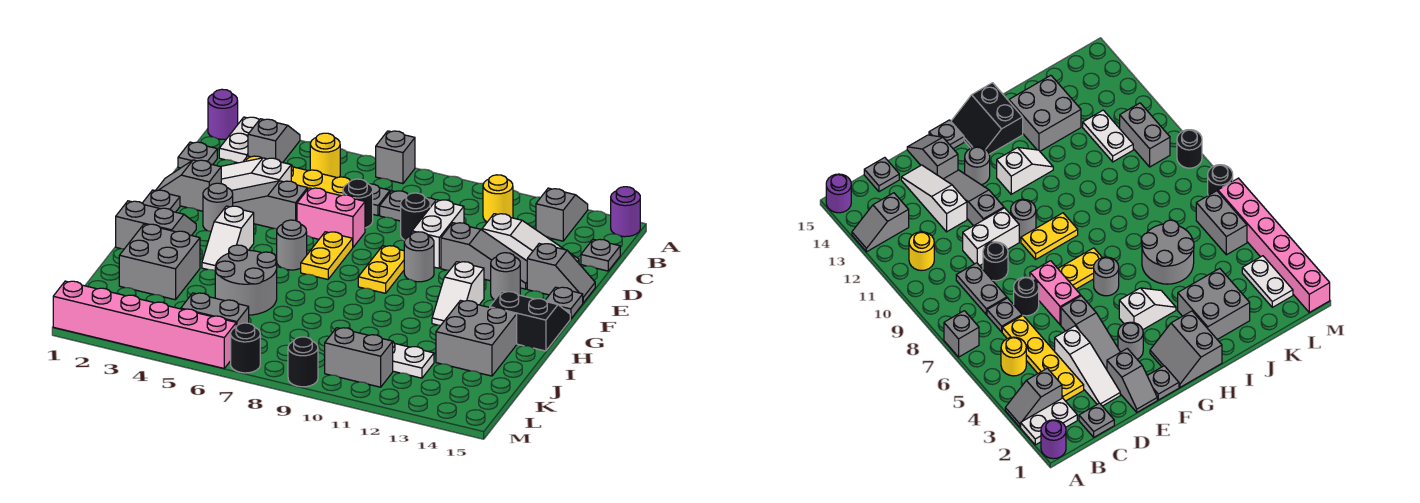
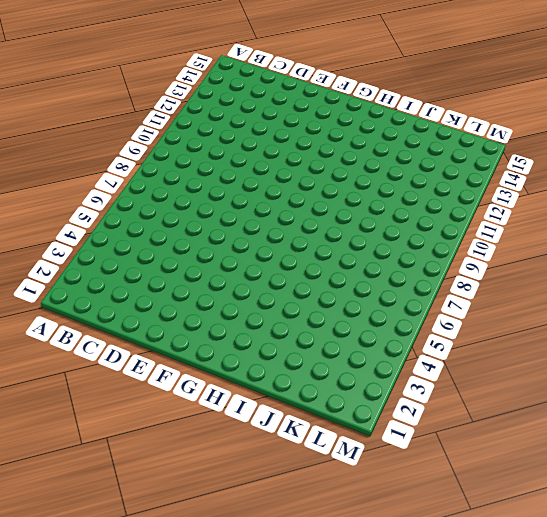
none -> purple 1x1 round brick [208,89,238,139]
none -> white 1x2 plate [219,117,259,163]
none -> grey 1x2 slope [248,119,300,163]
none -> grey 1x1 brick [376,131,415,184]

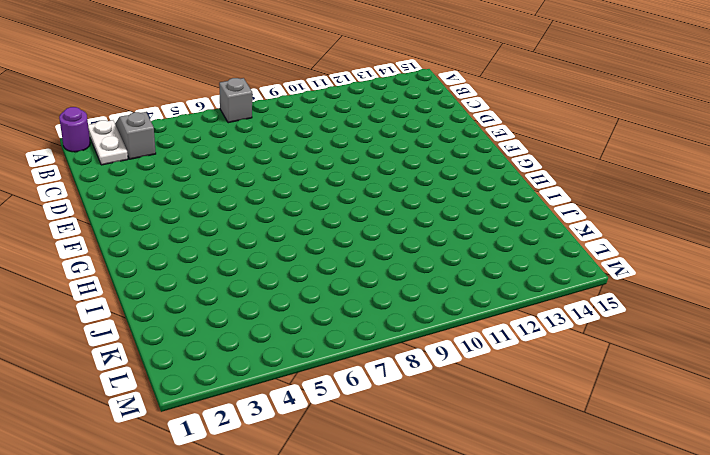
none -> grey 1x2 slope [536,188,588,241]
none -> purple 1x1 round brick [611,187,640,237]
none -> yellow 1x1 round brick [310,133,340,178]
none -> yellow 1x1 round brick [483,175,513,222]

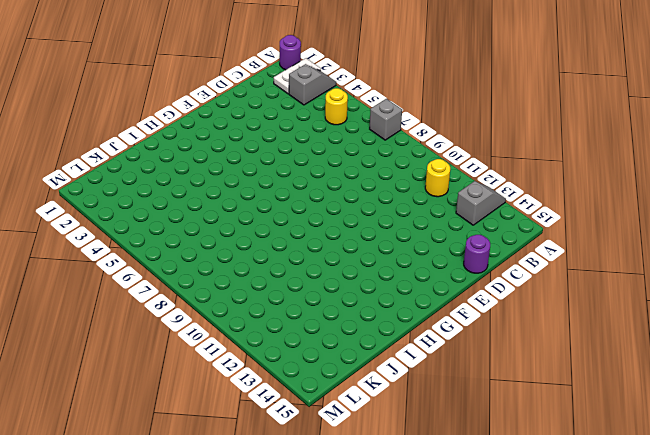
purple 1x1 round brick [464,235,490,273] -> purple 1x1 round brick moved to [611,187,640,237]
none -> grey 1x1 plate [178,142,217,168]
none -> yellow 1x4 plate [243,156,350,196]
none -> grey 1x1 plate [369,184,390,216]
none -> grey 1x2 plate [380,191,436,221]

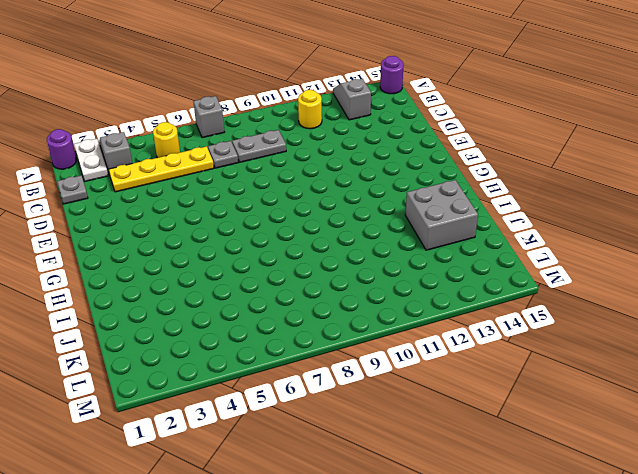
none -> grey 1x1 plate [581,239,620,271]
none -> white 1x3 slope [221,158,291,190]
none -> black 1x1 round brick [343,179,373,228]
none -> black 1x1 round brick [401,193,430,240]

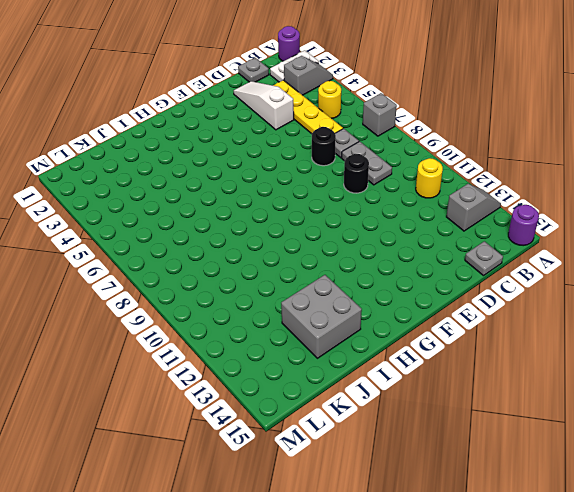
none -> white 1x2 brick [412,200,464,268]
none -> white 1x3 slope [482,214,579,263]
none -> grey 1x2 slope [156,160,221,211]
none -> grey 1x3 slope [231,181,307,229]

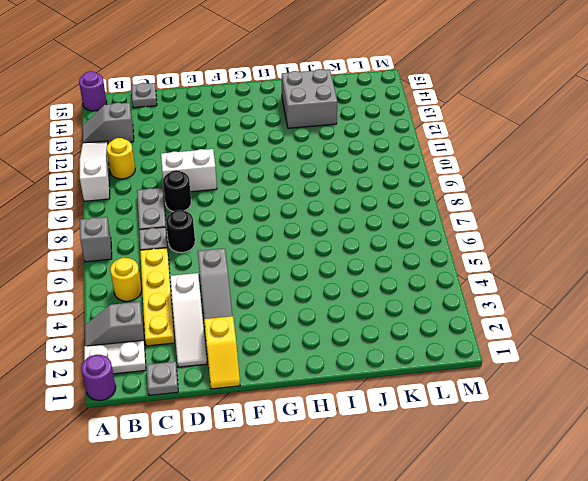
white 1x3 slope [80,141,110,201] -> white 1x3 slope moved to [482,214,579,263]
yellow 1x2 slope [204,316,240,389] -> grey 1x2 slope [156,160,221,211]
none -> pink 1x2 brick [297,188,365,247]
none -> grey 1x3 slope [441,223,527,289]
none -> grey 1x2 slope [527,244,595,303]
none -> grey 1x1 plate [143,190,180,212]

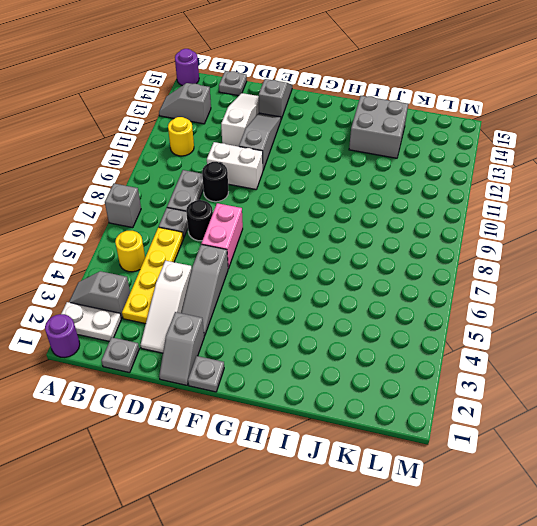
none -> grey 1x1 round brick [203,183,233,232]
none -> yellow 1x2 plate [301,232,353,279]
none -> yellow 1x2 plate [358,246,404,293]
none -> grey 1x1 round brick [404,232,434,282]

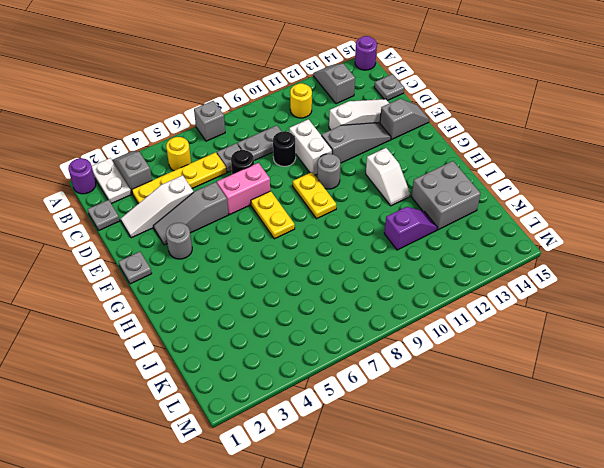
purple 1x2 slope [384,207,437,250] -> none
none -> grey 1x2 slope [156,160,221,211]
none -> grey 1x1 round brick [491,253,520,300]
none -> grey 1x1 plate [545,287,583,319]
none -> grey 2x2 slope [116,201,196,249]

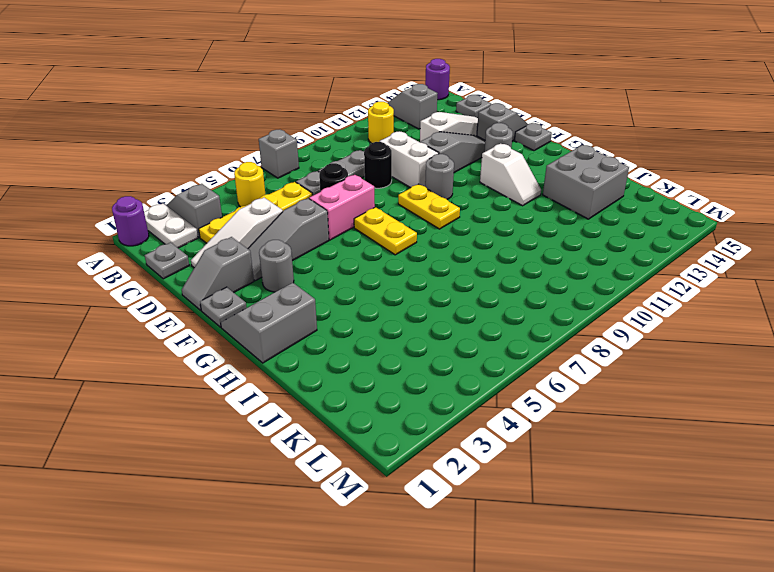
none -> white 1x2 slope [202,206,254,271]
none -> grey 1x1 round brick [277,220,307,270]
none -> black 2x2 slope [490,291,570,351]
none -> grey 2x2 brick [119,224,200,300]

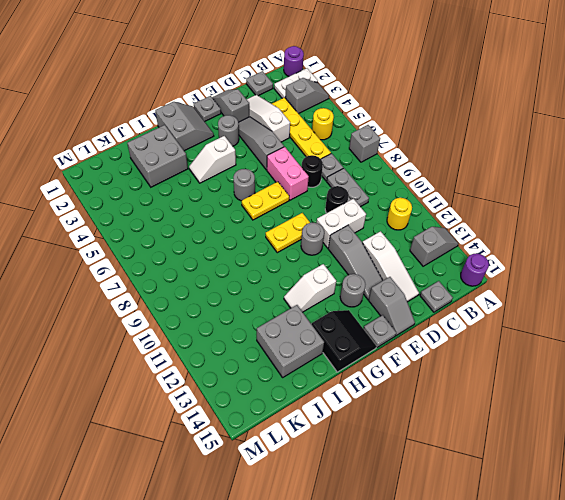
none -> grey 2x2 round brick [215,245,277,315]
none -> white 1x2 plate [393,342,434,378]
none -> white 1x2 plate [1242,256,1293,307]
none -> grey 1x2 brick [181,293,249,327]

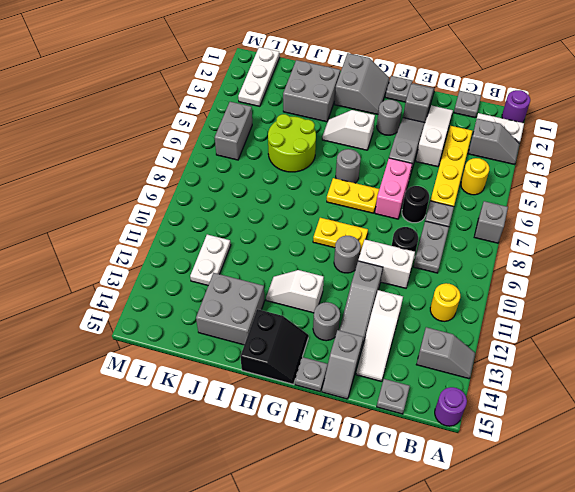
lime 2x2 round brick [268,114,316,172] -> grey 2x2 round brick [215,245,277,315]
white 1x3 plate [238,47,280,106] -> white 1x2 plate [1242,256,1293,307]
none -> grey 1x2 brick [325,328,393,387]
none -> pink 1x6 brick [53,281,236,368]
none -> black 1x1 round brick [231,323,260,373]
none -> black 1x1 round brick [288,337,318,387]

